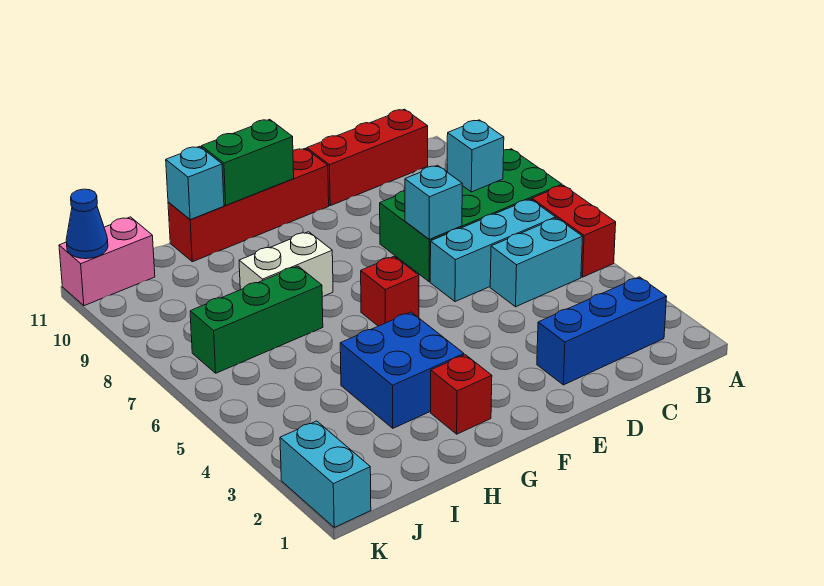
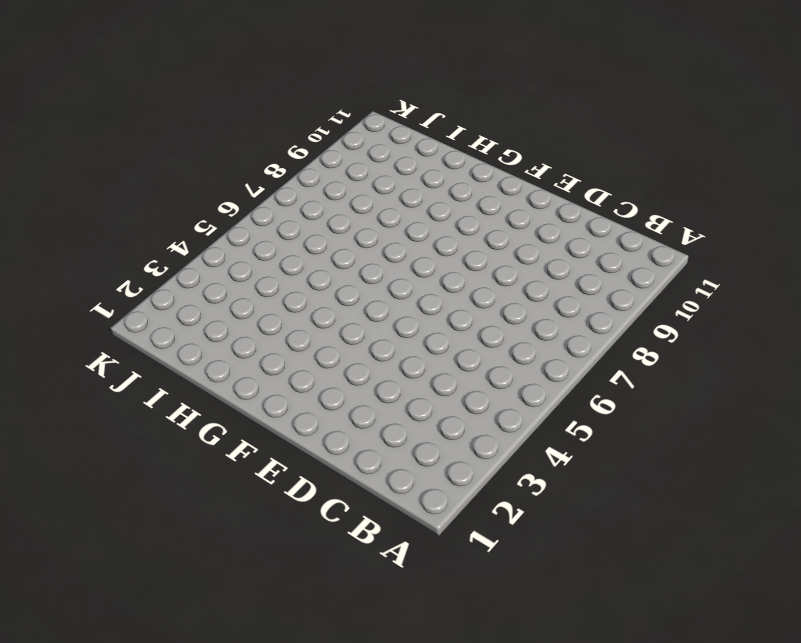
none -> red 1x2 brick [532,185,616,277]
none -> green 2x4 brick [380,149,562,282]
none -> blue 1x3 brick [537,277,667,385]

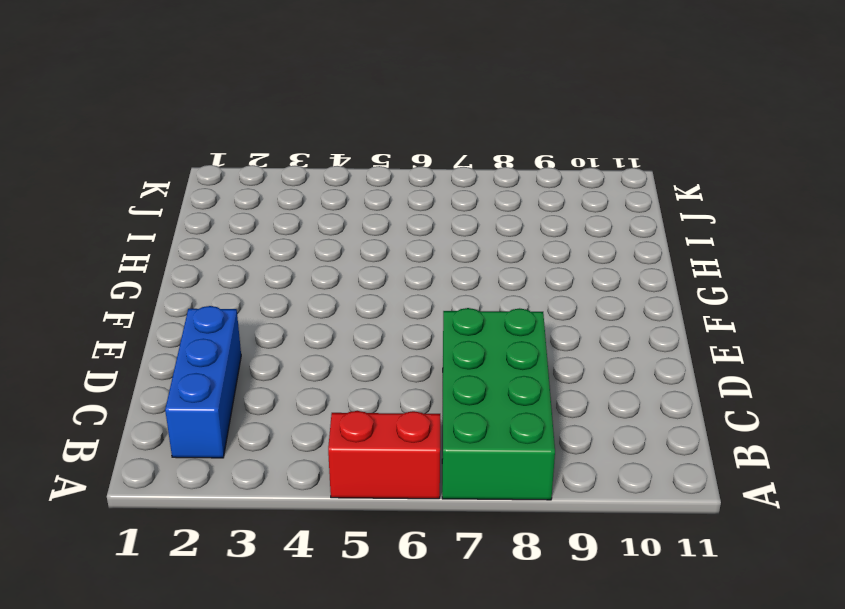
none -> cyan 1x2 brick [490,218,583,307]
none -> cyan 1x3 brick [430,199,556,302]
none -> red 1x3 brick [307,109,428,206]

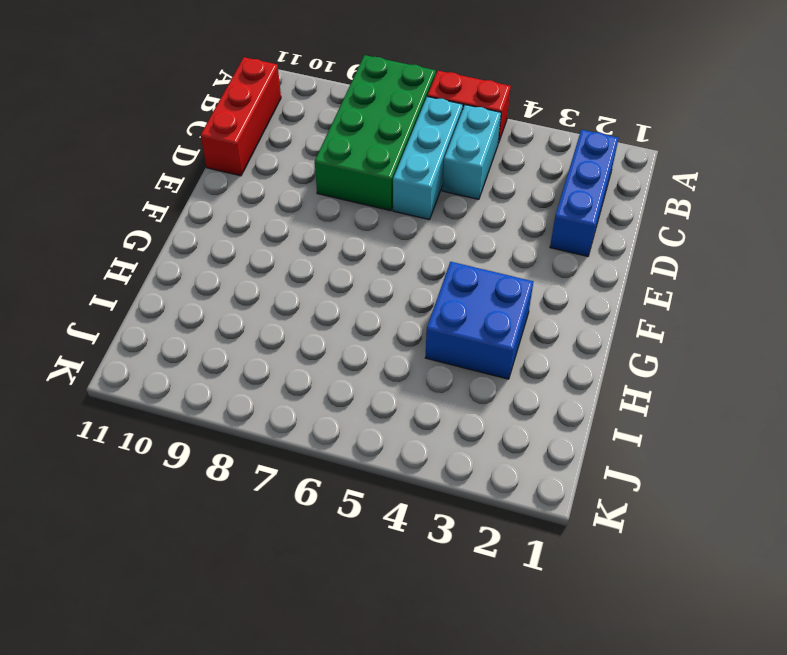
none -> red 1x4 brick [168,149,329,262]
none -> red 1x1 brick [361,257,419,326]
none -> red 1x1 brick [431,355,492,434]

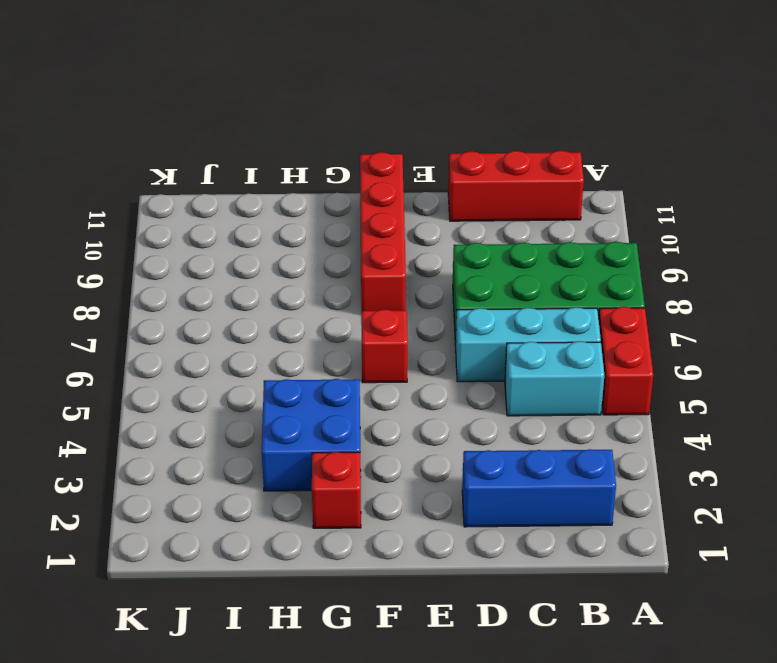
red 1x4 brick [360,152,406,311] -> red 1x4 brick turned to [168,149,329,262]
none -> white 1x2 brick [239,232,333,297]
none -> green 1x3 brick [190,266,323,373]
none -> pink 1x2 brick [59,217,155,306]

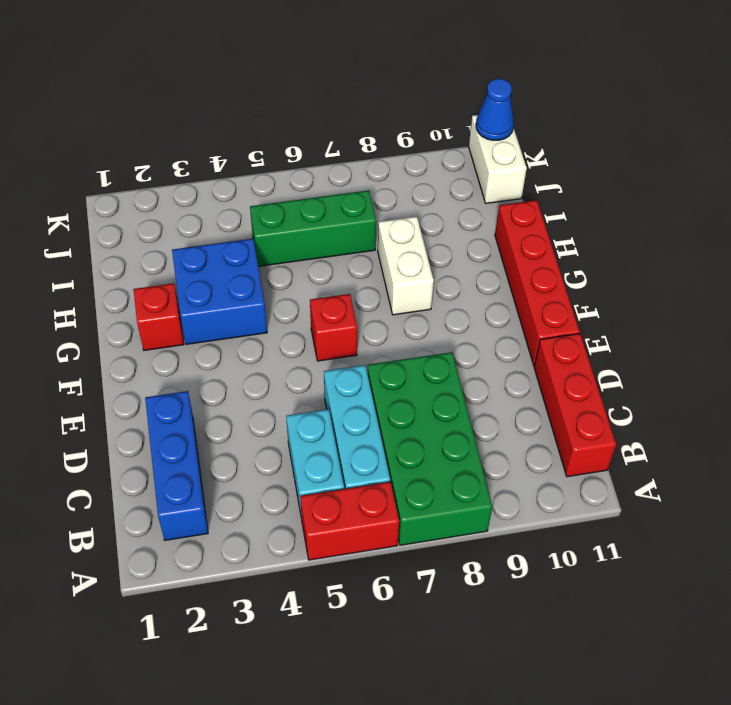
green 1x3 brick [250,191,376,266] -> green 1x3 brick turned to [190,266,323,373]
white 1x2 brick [469,115,527,203] -> pink 1x2 brick [59,217,155,306]
none -> cyan 1x2 brick [280,421,371,527]
none -> cyan 1x1 brick [447,120,504,192]
none -> cyan 1x1 brick [405,165,462,239]

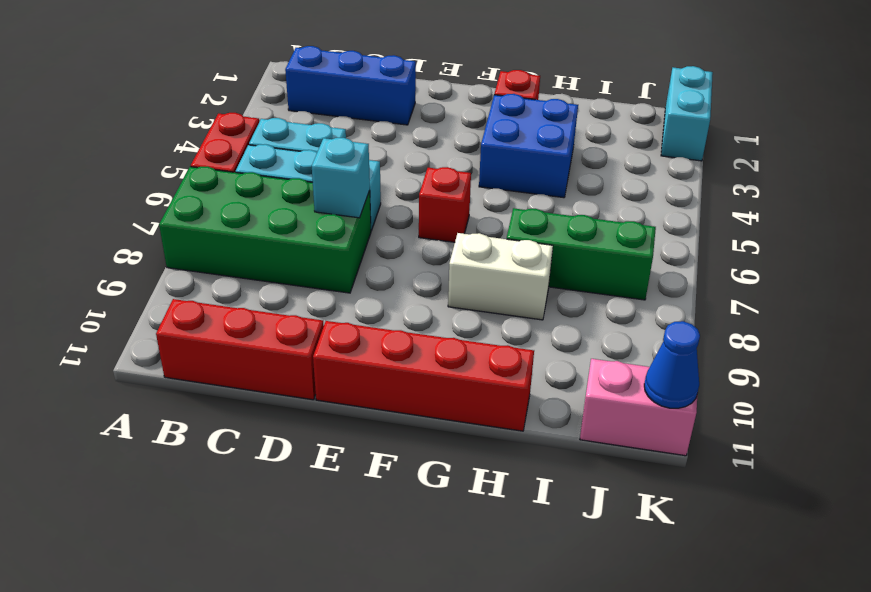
none -> cyan 1x1 brick [447,120,504,192]
none -> green 1x2 brick [201,119,294,205]
none -> cyan 1x1 brick [166,146,224,220]

